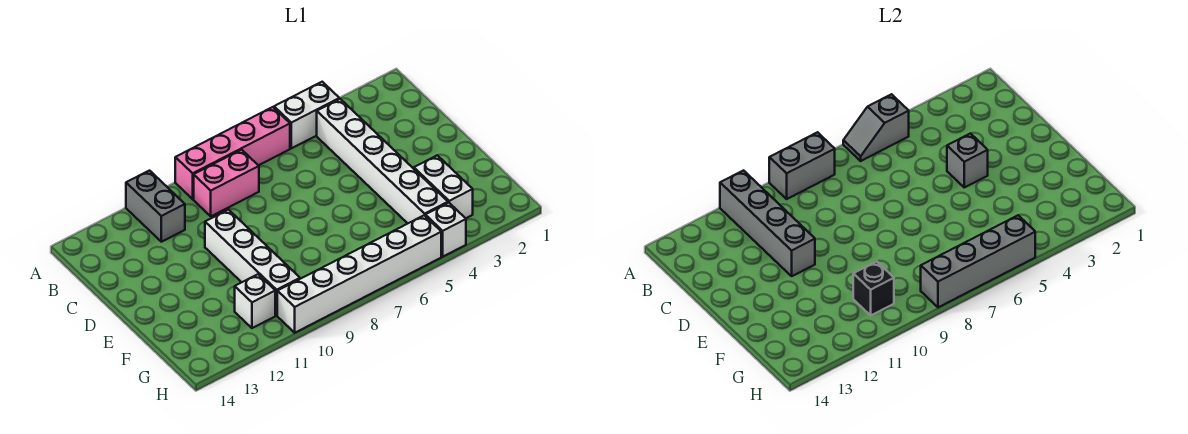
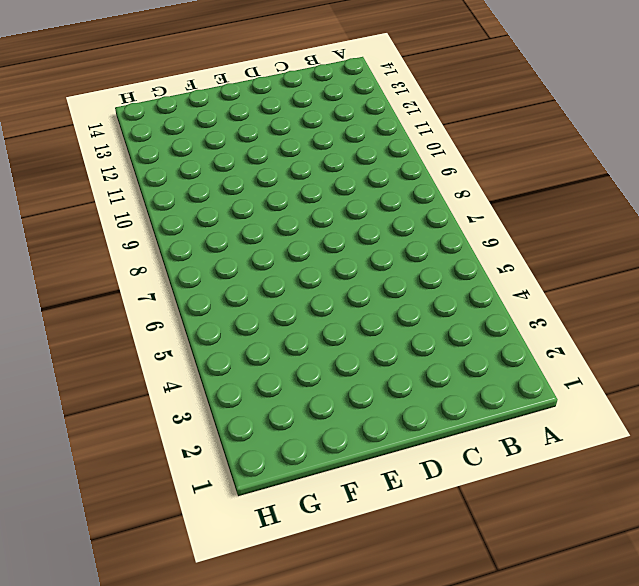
none -> white 1x2 brick [274,82,339,148]
none -> pink 1x4 brick [175,107,290,199]
none -> grey 1x2 brick [126,171,185,242]

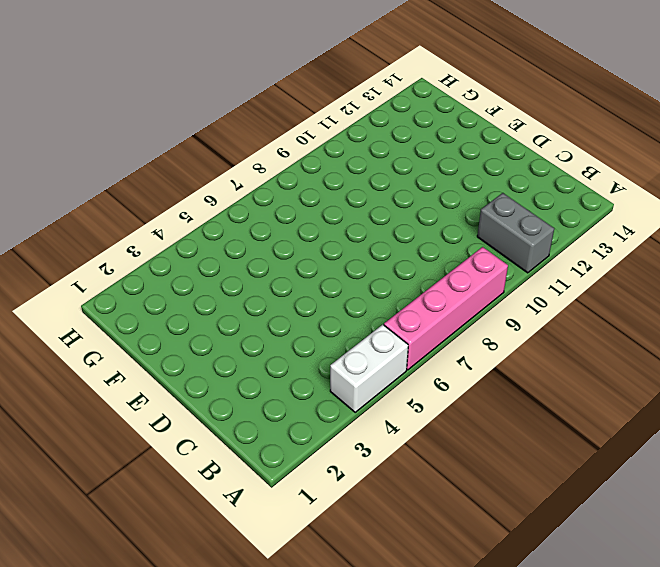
none -> white 1x6 brick [317,99,448,223]
none -> pink 1x2 brick [194,150,259,216]
none -> white 1x4 brick [205,210,300,315]

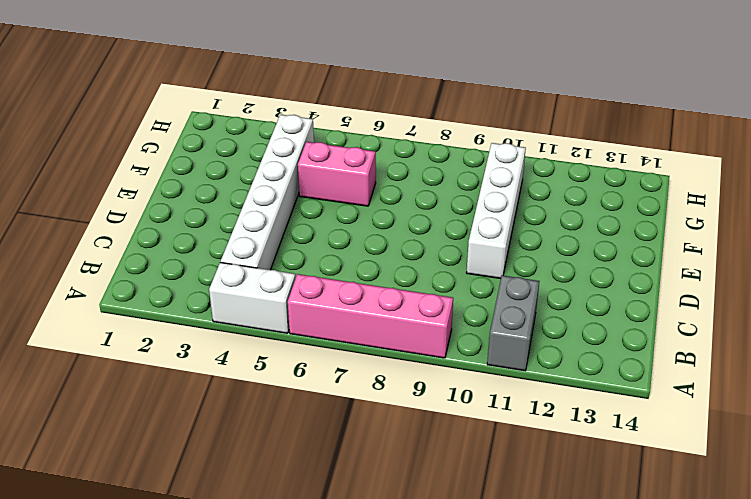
pink 1x2 brick [298,142,376,206] -> pink 1x2 brick moved to [194,150,259,216]
none -> white 1x2 brick [414,155,473,218]
none -> white 1x1 brick [235,274,275,328]
none -> white 1x1 brick [425,203,466,257]

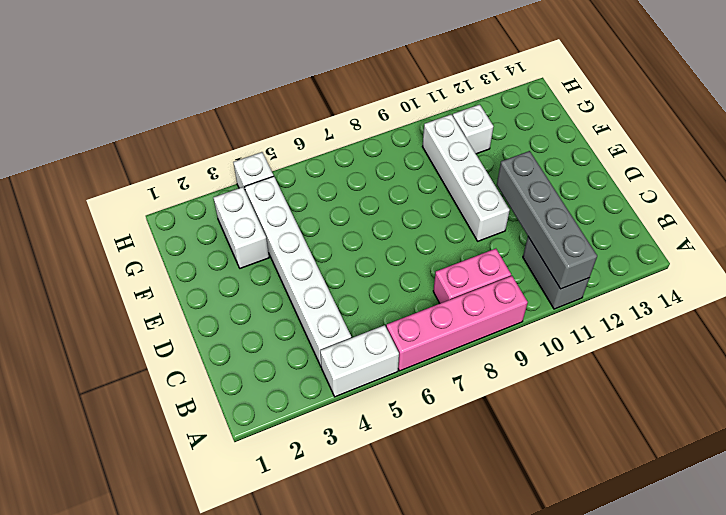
none -> white 1x6 brick [277,215,441,333]
none -> grey 1x2 slope [843,94,909,161]
none -> grey 1x2 brick [769,132,835,199]

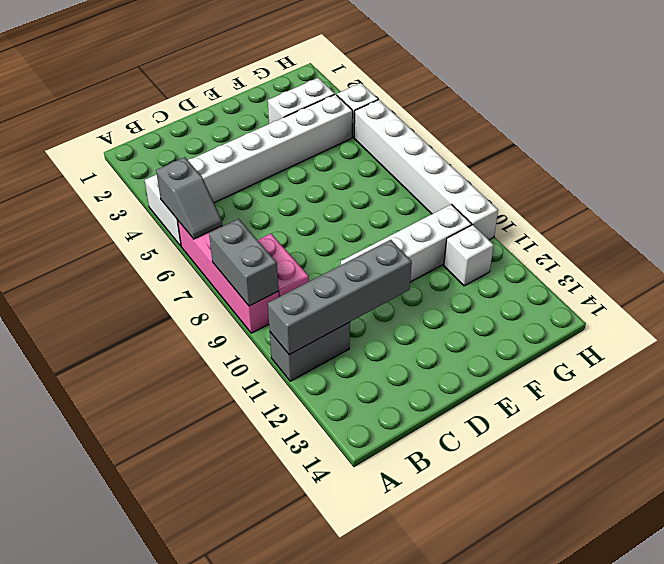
none -> grey 1x1 brick [947,133,988,187]
none -> black 1x1 brick [853,261,894,315]
none -> grey 1x4 brick [921,215,1035,307]

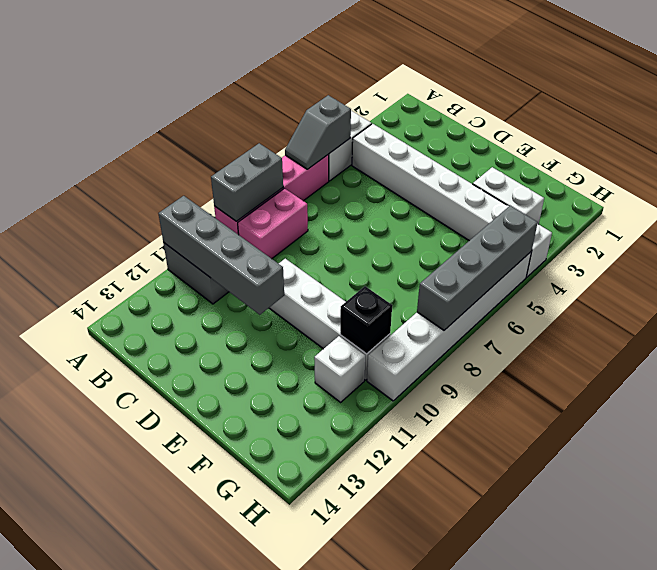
none -> grey 1x1 brick [947,133,988,187]

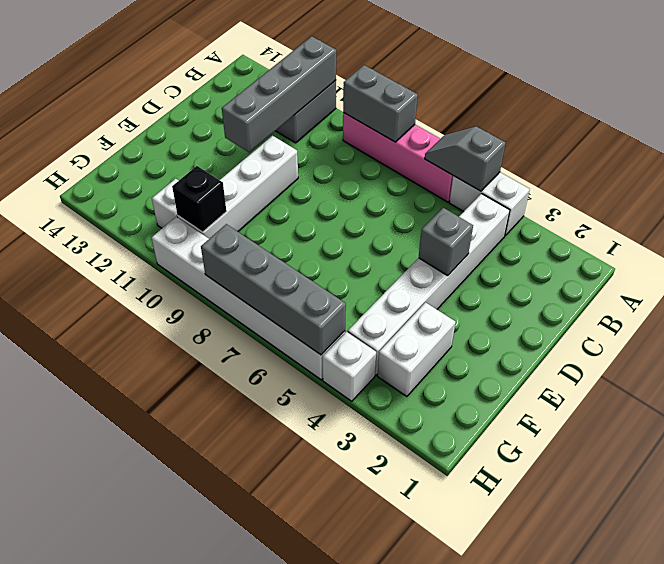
none -> pink 1x2 brick [194,150,259,216]

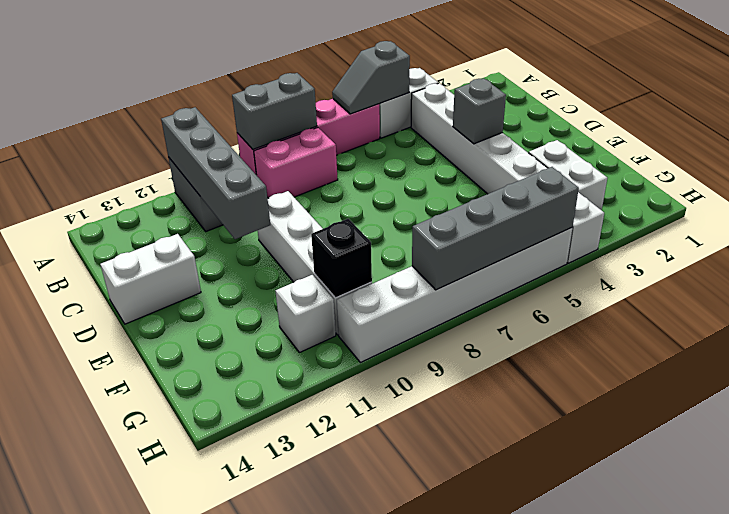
white 1x2 brick [100,234,201,324] -> none

